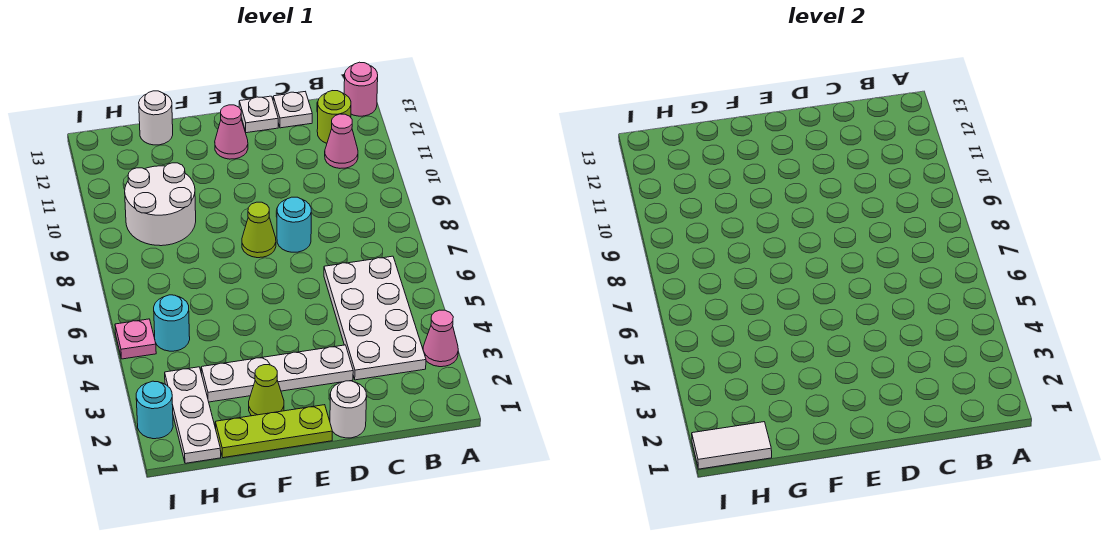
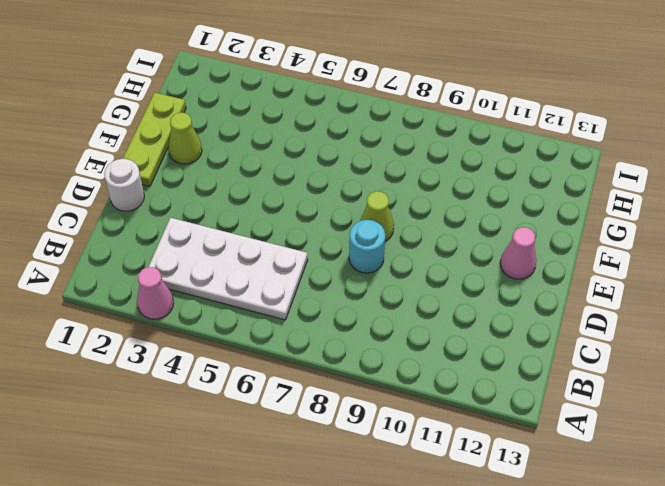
none -> pink 1x1 round brick [344,62,378,116]
none -> pink 1x1 cone [325,114,358,168]
none -> lime 1x1 round brick [317,91,351,143]

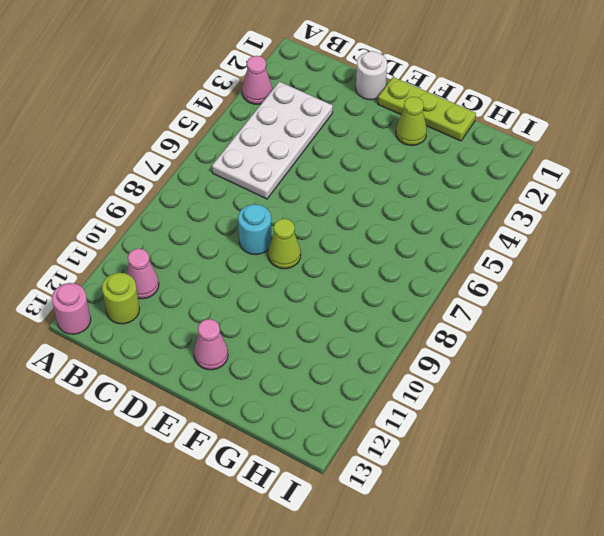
none -> white 1x1 plate [273,92,312,128]
none -> white 1x4 plate [201,345,353,402]
none -> white 1x1 plate [239,96,278,133]

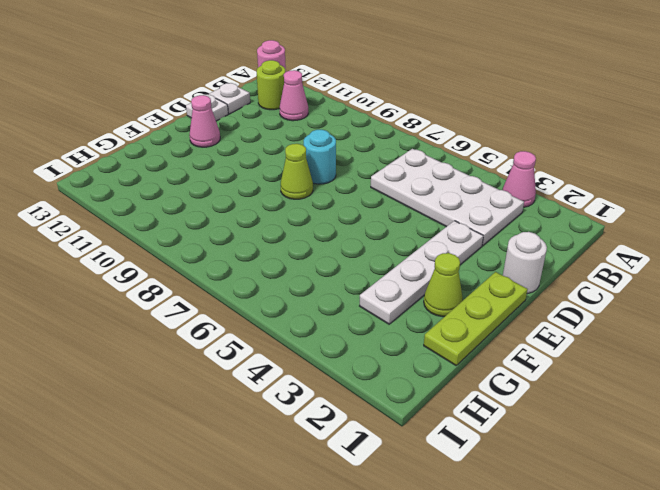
none -> white 2x2 round brick [125,163,196,246]
none -> white 1x1 round brick [139,91,173,145]
none -> white 1x3 plate [165,367,221,463]

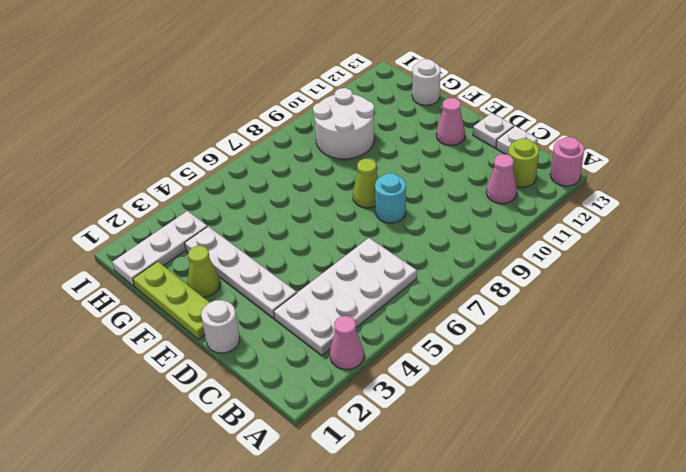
none -> cyan 1x1 round brick [154,295,190,351]
none -> cyan 1x1 round brick [136,381,173,439]
none -> pink 1x1 plate [115,319,156,359]

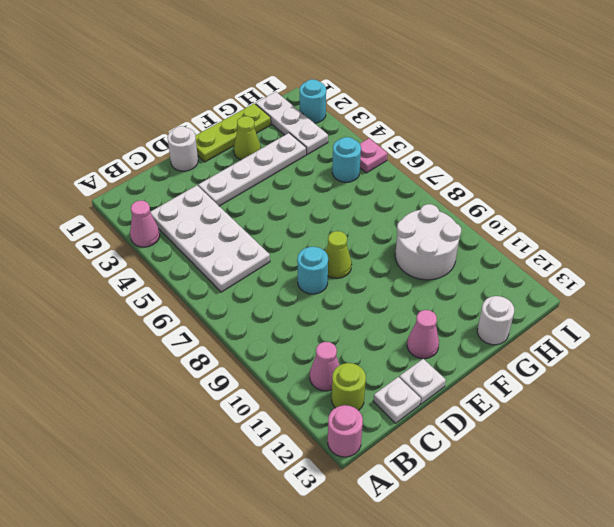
none -> white 1x2 tile [692,422,772,469]

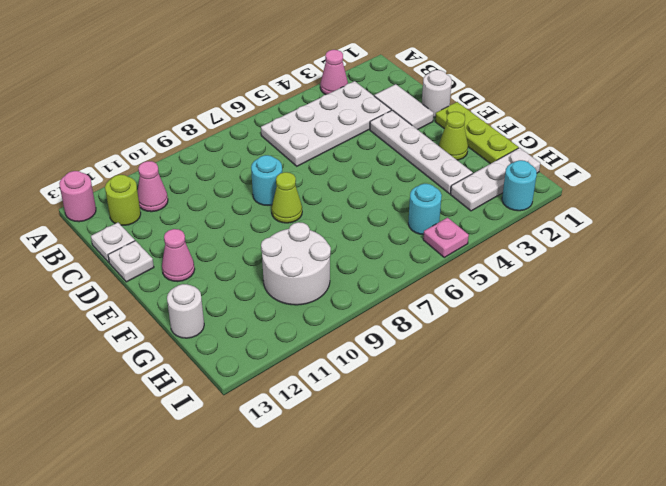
white 1x2 tile [374,84,434,130] -> white 1x2 tile moved to [692,422,772,469]

